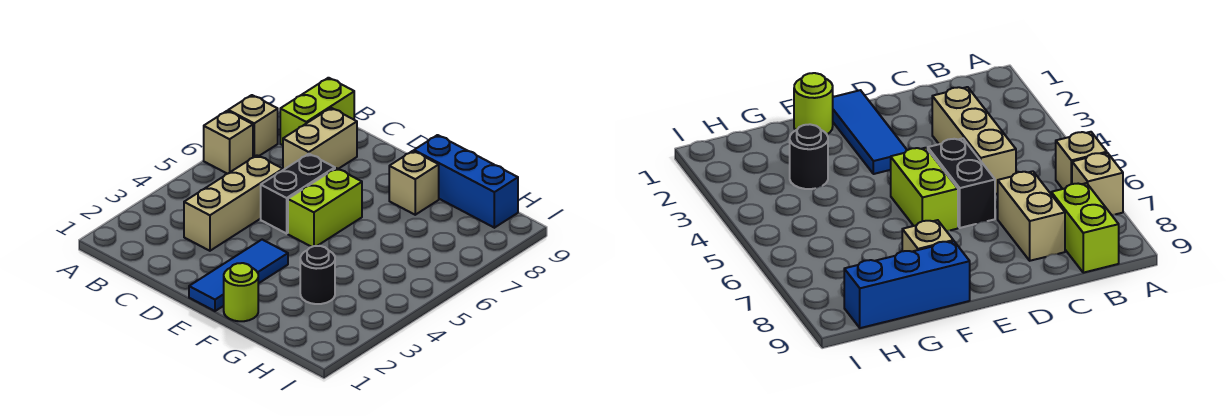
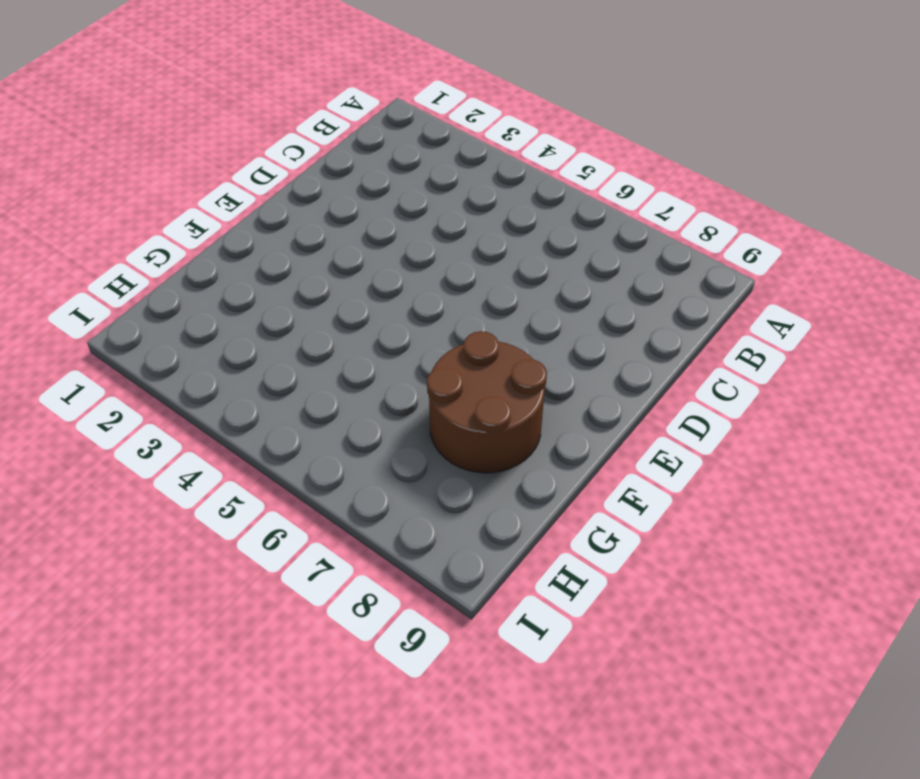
brown 2x2 round brick [427,331,547,473] -> tan 1x1 brick [389,151,439,215]
none -> tan 1x1 brick [204,111,253,174]
none -> tan 1x1 brick [228,95,278,157]
none -> lime 1x2 brick [280,78,354,145]

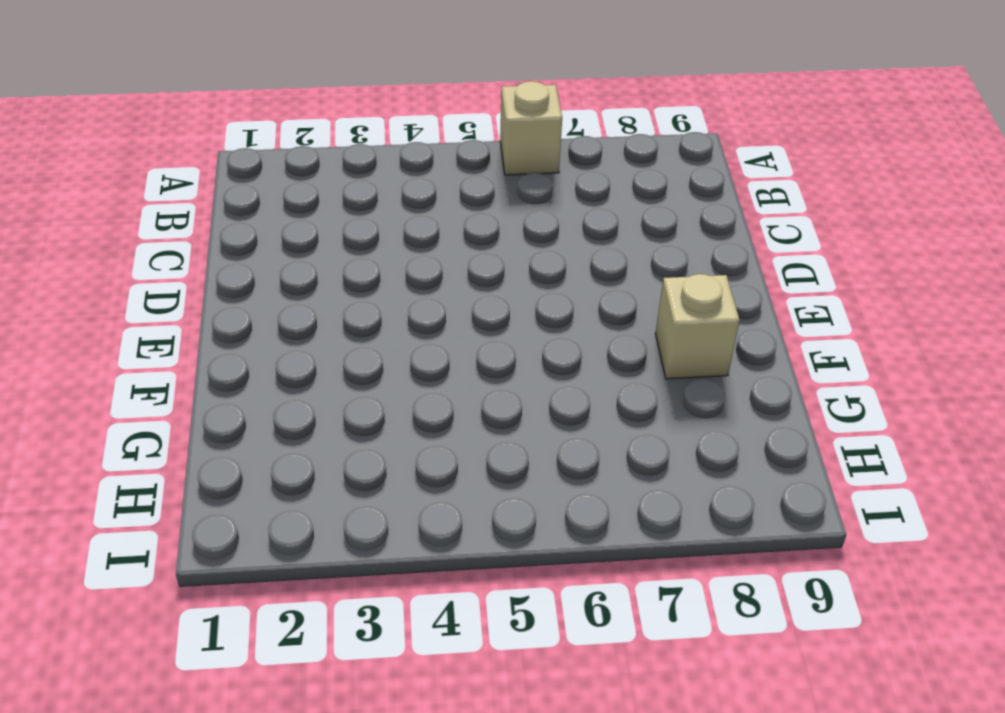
none -> tan 1x1 brick [228,95,278,157]
none -> lime 1x2 brick [280,78,354,145]
none -> tan 1x3 brick [184,155,283,251]

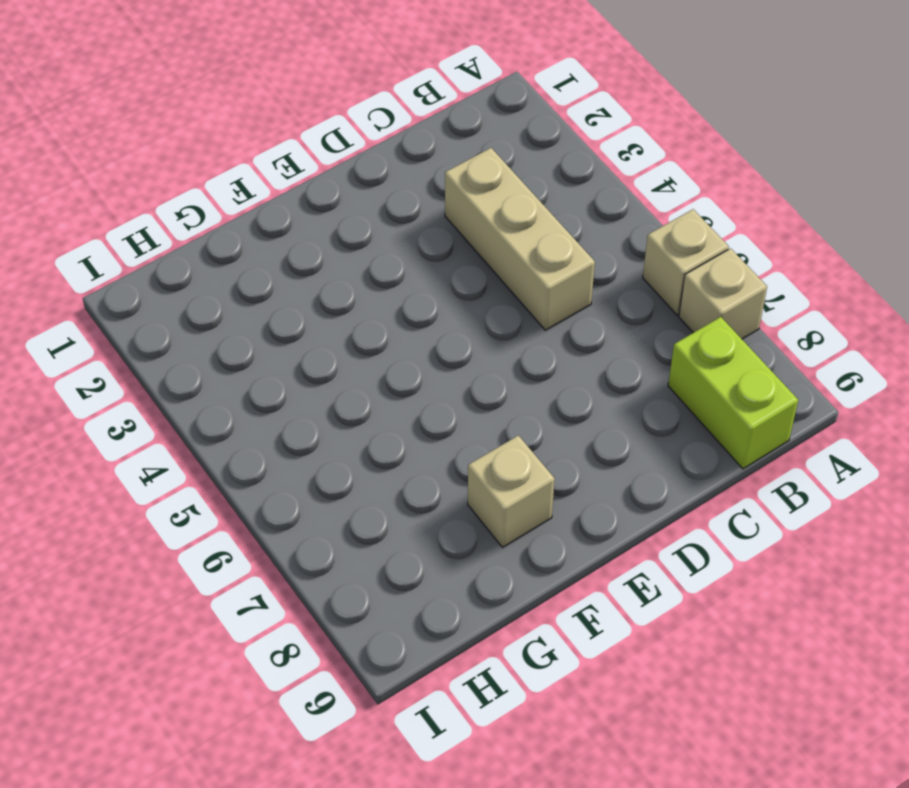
none -> tan 1x2 brick [283,108,357,170]
none -> black 1x2 brick [261,154,335,234]
none -> blue 1x3 tile [189,240,288,311]

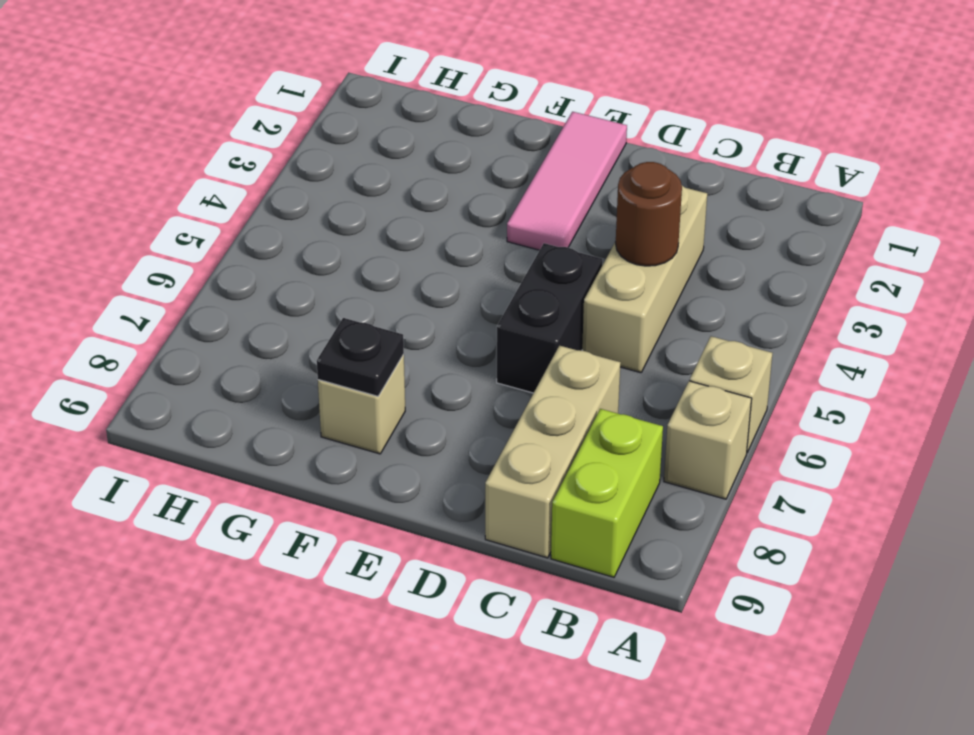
brown 1x1 round brick [616,162,682,266] -> none
tan 1x3 brick [485,346,620,558] -> tan 1x2 brick [283,108,357,170]
pink 1x3 tile [507,112,627,250] -> blue 1x3 tile [189,240,288,311]
black 1x1 plate [317,318,404,396] -> none
none -> lime 1x2 brick [288,168,362,247]
none -> lime 1x1 round brick [224,263,258,321]
none -> blue 1x3 brick [414,135,518,228]

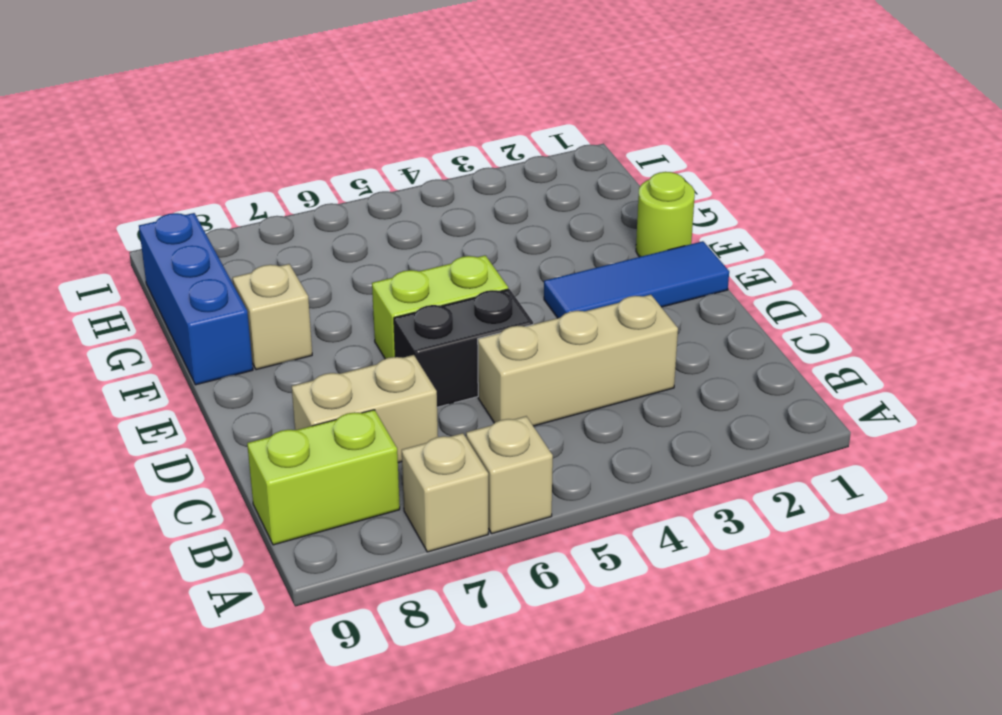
none -> black 1x1 round brick [300,246,335,304]

